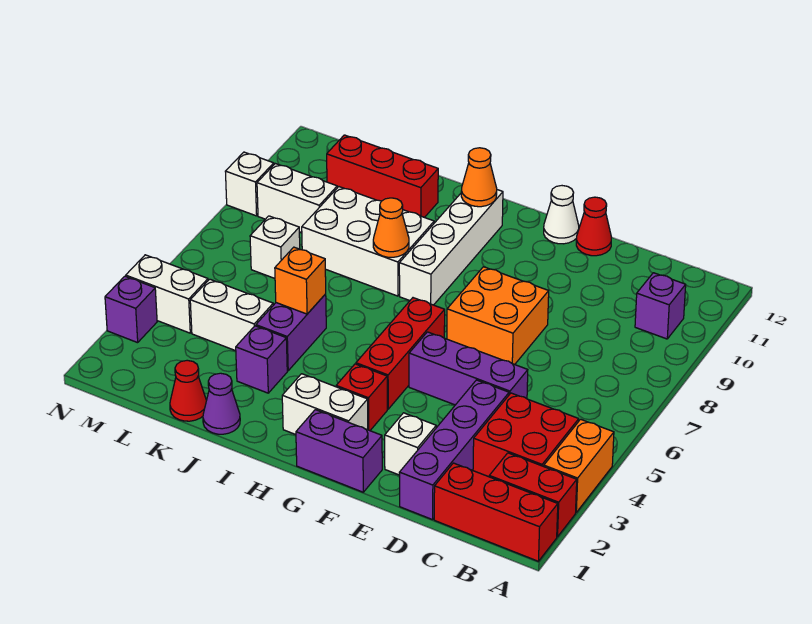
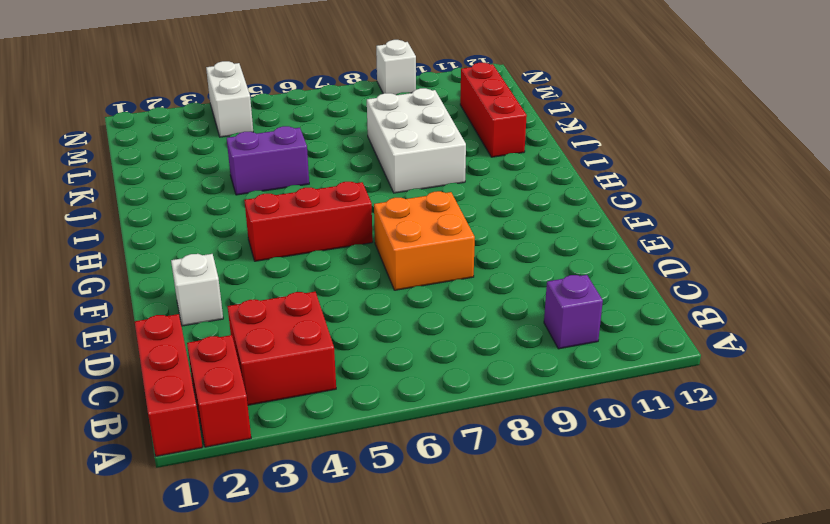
none -> orange 1x2 brick [544,419,614,512]
none -> purple 1x4 brick [399,380,509,520]
none -> purple 1x3 brick [409,332,528,405]
none -> red 1x1 cone [576,197,612,256]

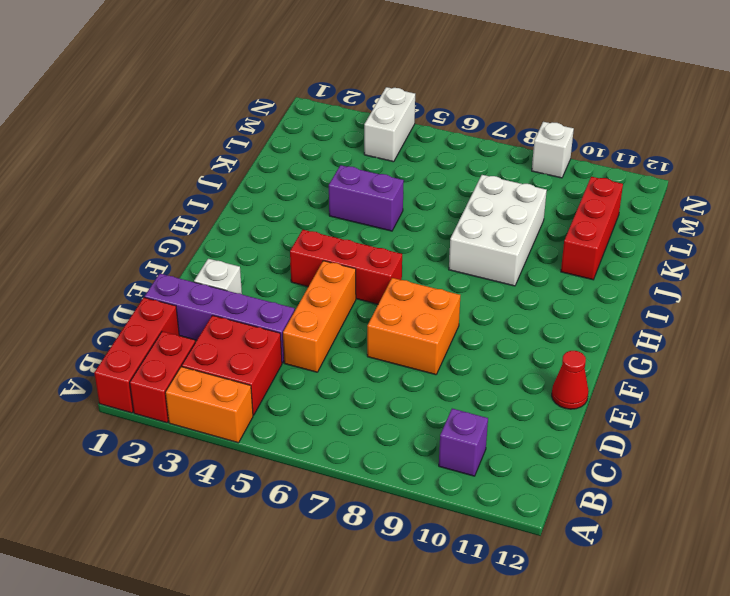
orange 1x3 brick [283,261,356,372] -> purple 1x3 brick [409,332,528,405]
none -> purple 1x2 brick [296,410,382,492]
none -> white 1x1 cone [544,186,579,244]
none -> white 1x2 brick [282,374,368,435]
none -> red 1x1 brick [336,364,387,431]

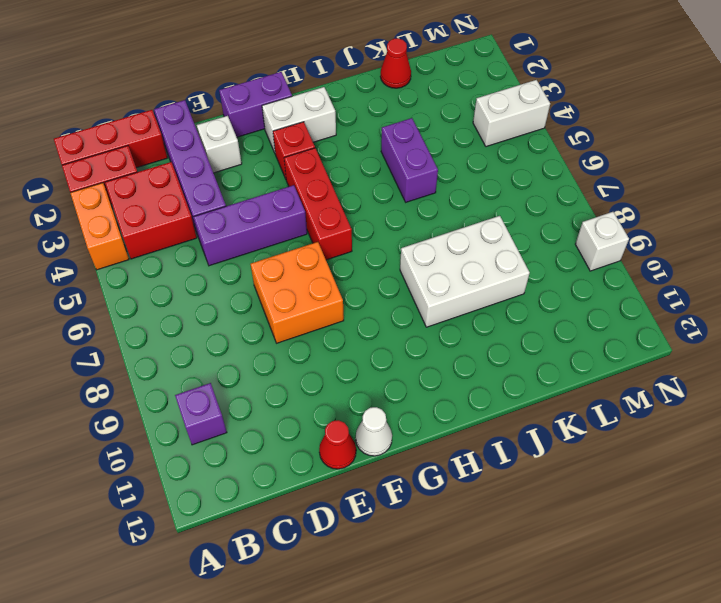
none -> white 1x4 brick [399,190,503,305]
none -> purple 1x1 cone [203,373,240,434]
none -> purple 1x1 brick [236,326,287,393]
none -> red 1x3 brick [327,135,438,218]

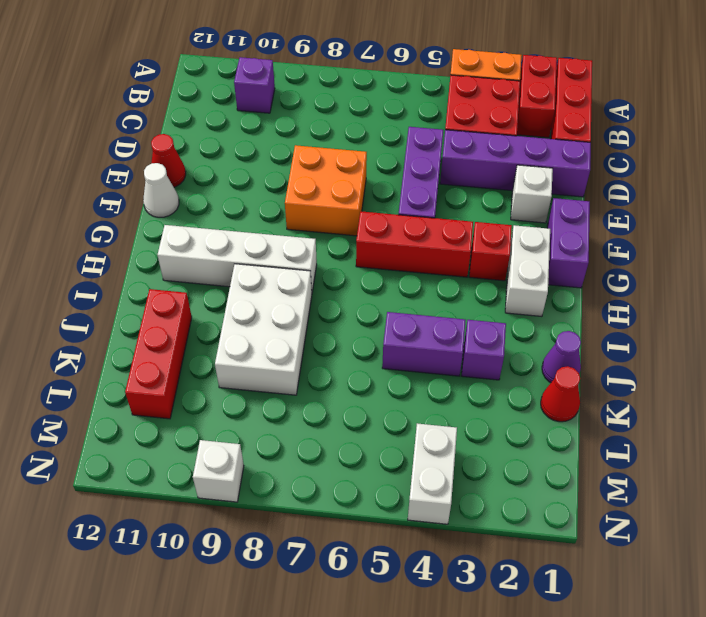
none -> white 1x2 brick [190,279,273,351]
none -> white 1x1 brick [250,216,300,278]
none -> white 1x2 brick [257,164,337,233]
none -> purple 1x1 brick [105,276,157,343]

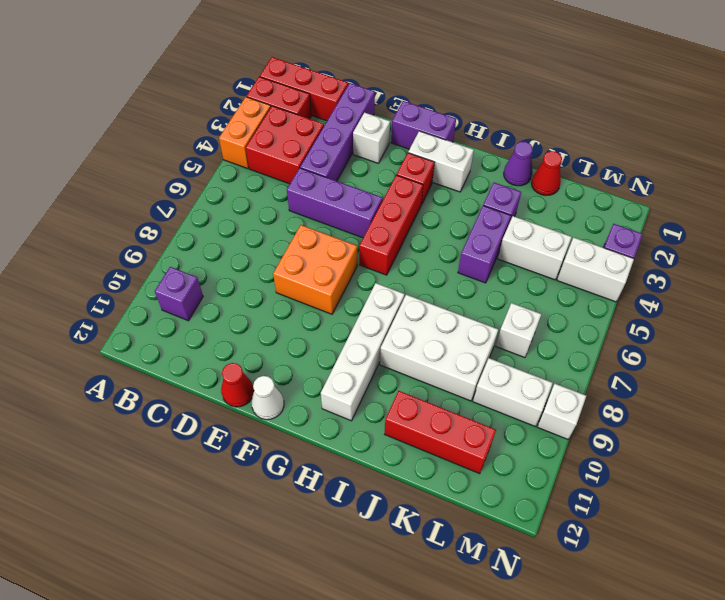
none -> orange 1x1 cone [461,148,497,207]
none -> orange 1x1 cone [373,198,409,257]
none -> orange 1x1 brick [275,247,326,314]

